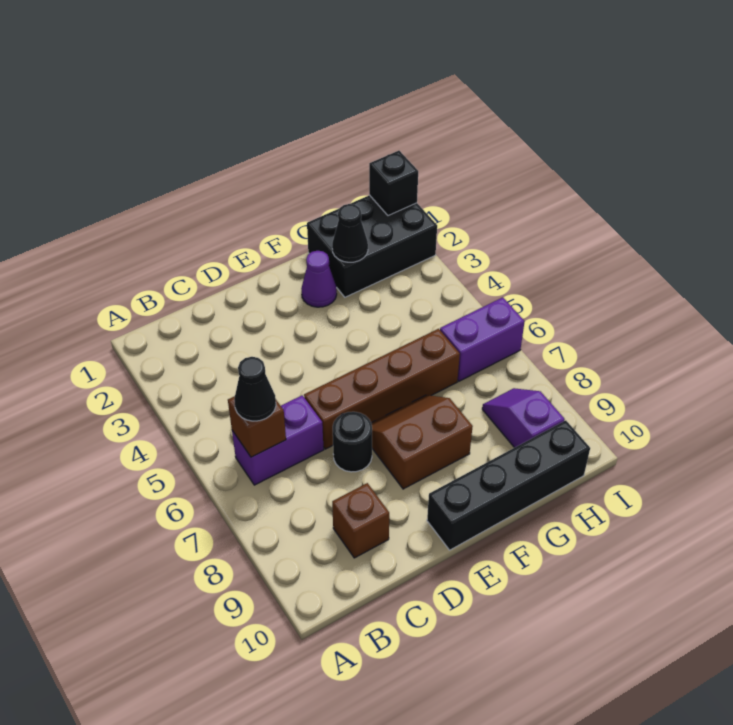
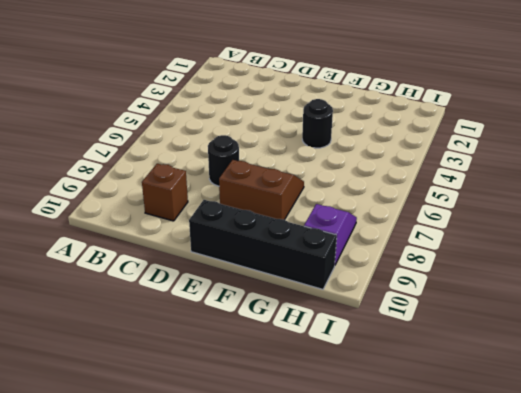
black 1x1 round brick [302,99,333,148] -> none
none -> purple 1x2 brick [232,395,324,485]
none -> brown 1x4 brick [304,329,460,449]
none -> purple 1x1 cone [301,251,337,307]

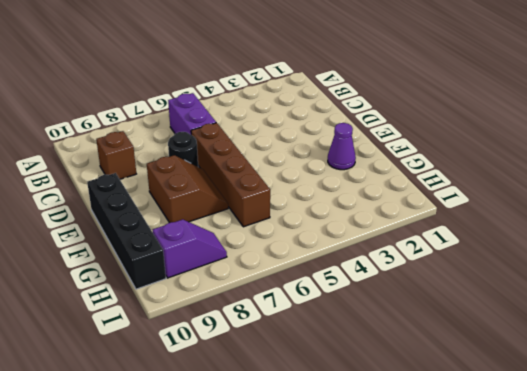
none -> black 2x3 brick [307,195,437,297]
none -> purple 1x2 brick [440,297,525,381]
none -> brown 1x1 brick [228,396,286,457]

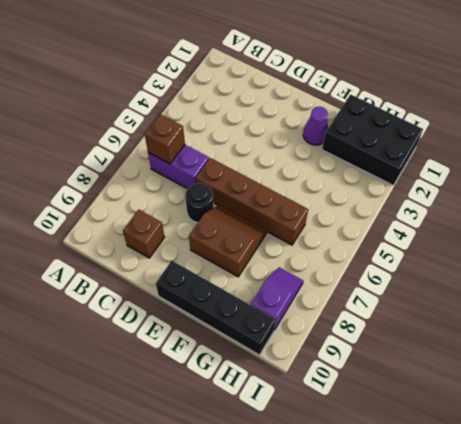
none -> purple 1x2 brick [440,297,525,381]
none -> black 1x1 cone [332,204,368,262]
none -> black 1x1 brick [369,151,418,216]

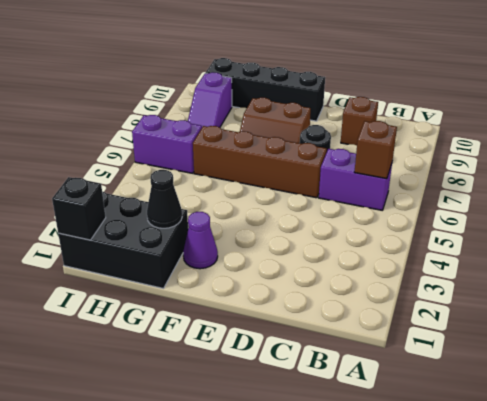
none -> black 1x1 cone [234,357,276,421]

